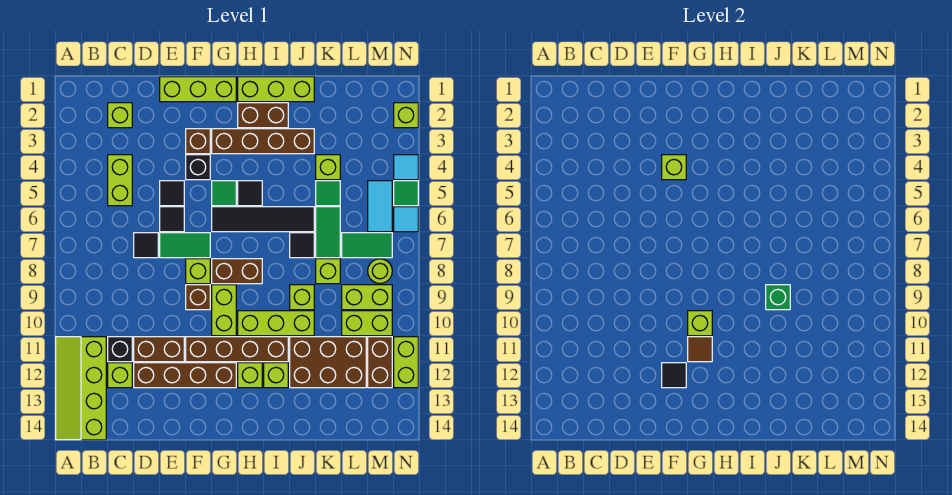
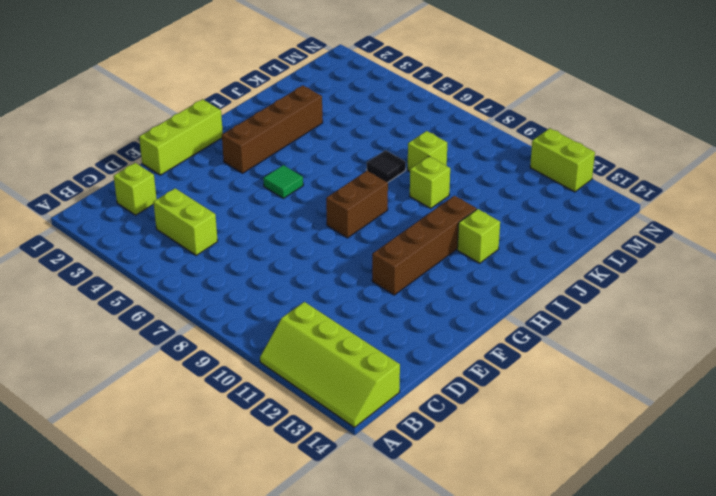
none -> black 1x1 brick [108,337,132,362]
none -> lime 1x1 brick [108,363,132,388]
none -> black 1x1 tile [134,233,158,258]
none -> brown 1x2 brick [134,337,184,362]

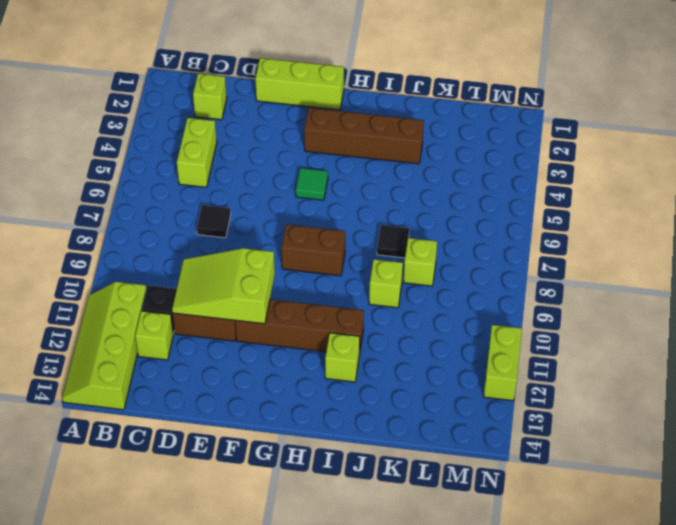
lime 2x3 slope [172,248,275,324] -> none
none -> brown 1x4 brick [134,363,236,388]
none -> black 1x1 tile [160,181,184,206]
none -> black 1x1 tile [160,207,184,232]
none -> green 1x2 tile [160,233,210,258]

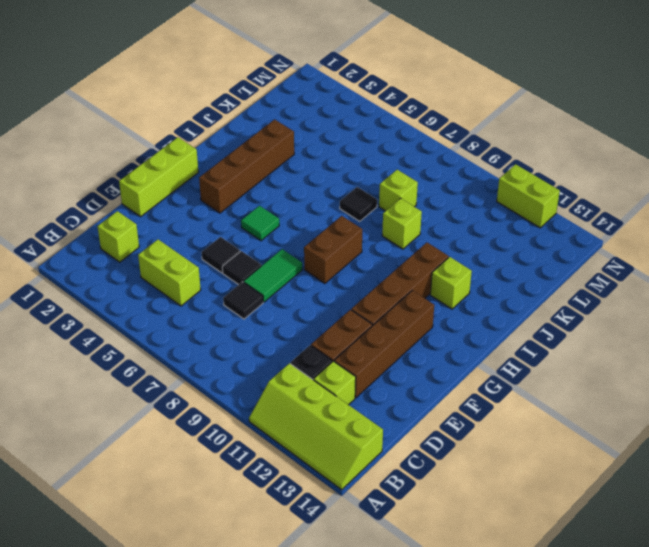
none -> brown 1x1 brick [186,129,210,154]
none -> black 1x1 brick [186,155,210,180]
none -> lime 1x1 brick [186,259,210,284]
none -> brown 1x1 brick [186,285,210,310]

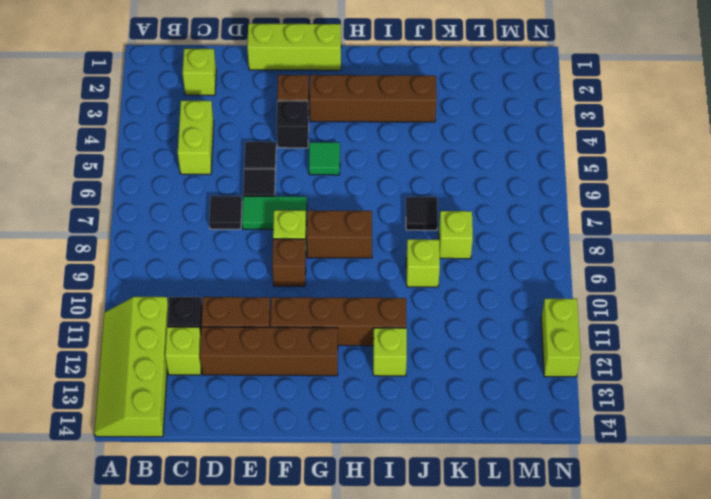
none -> black 1x4 tile [212,207,314,232]
none -> lime 1x2 brick [212,285,236,336]
none -> lime 1x3 brick [238,77,314,102]
none -> brown 1x2 brick [238,103,288,128]

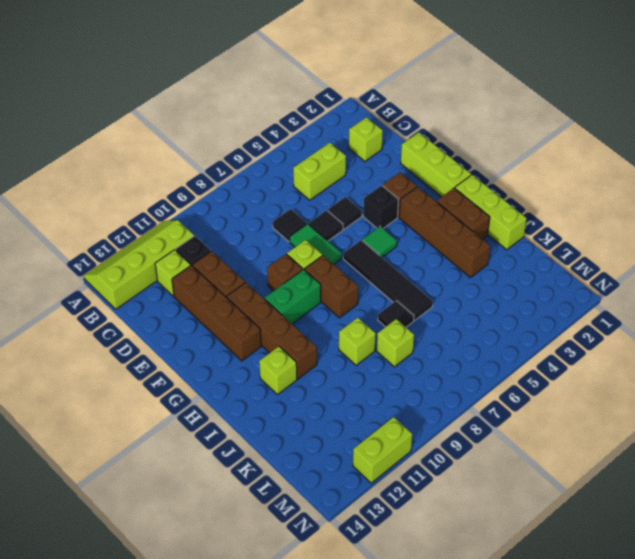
green 1x2 brick [265,269,321,324] -> lime 1x2 brick [212,285,236,336]
none -> black 1x1 tile [238,181,262,206]
none -> lime 1x3 brick [238,311,314,336]
none -> lime 1x1 brick [238,363,262,388]
none -> brown 2x3 brick [290,337,366,388]

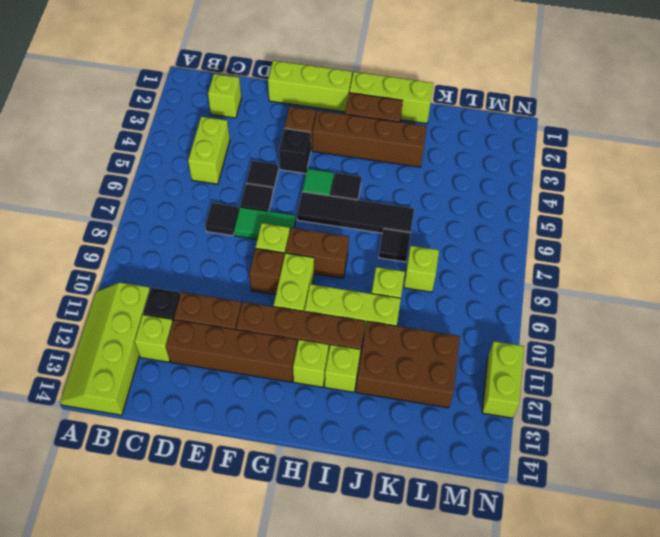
none -> lime 1x1 brick [316,155,340,180]
none -> green 1x1 tile [316,181,340,206]
none -> green 1x2 tile [316,207,340,258]
none -> green 1x2 tile [342,233,392,258]

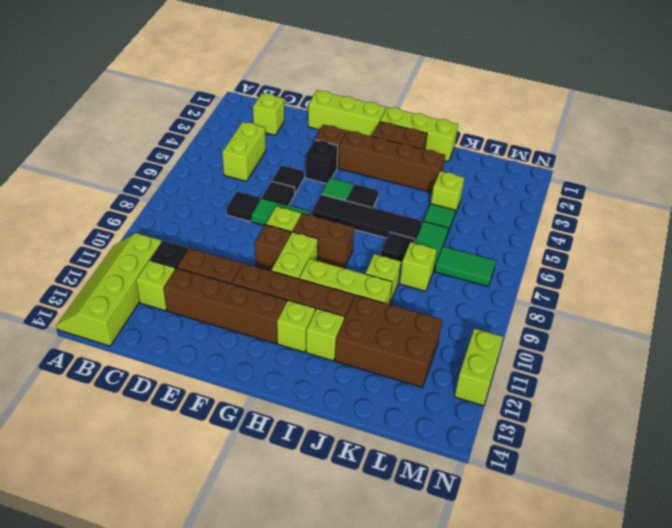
none -> lime 1x2 brick [342,285,392,310]
none -> lime 1x2 brick [342,311,392,336]
none -> cyan 1x2 tile [368,181,392,232]
none -> lime 1x1 round brick [368,259,392,283]

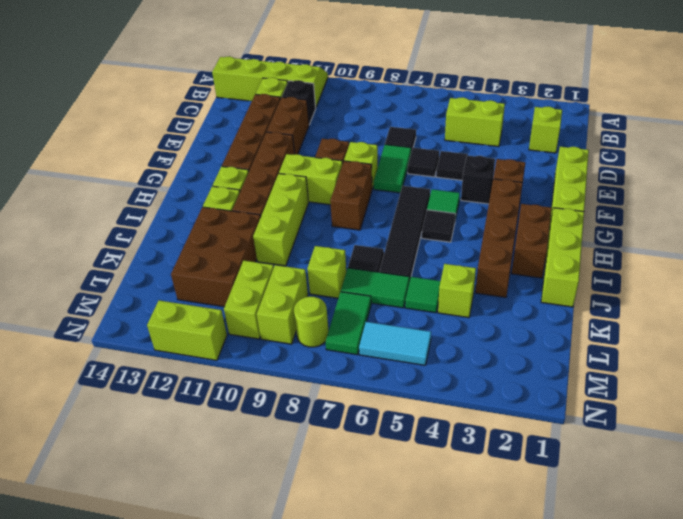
none -> lime 1x1 brick [290,285,314,310]
none -> brown 1x2 brick [368,337,392,388]
none -> lime 1x1 brick [394,103,418,128]
none -> cyan 1x1 tile [394,155,418,180]

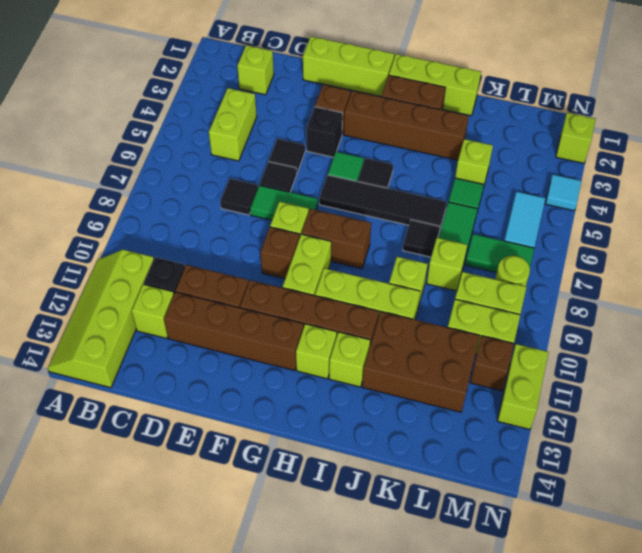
brown 1x1 brick [470,336,514,391] -> brown 1x2 brick [368,337,392,388]
none -> green 1x1 tile [394,181,418,206]
none -> cyan 1x1 tile [394,207,418,232]
none -> lime 1x1 brick [662,155,686,180]
none -> black 1x1 tile [662,363,686,388]

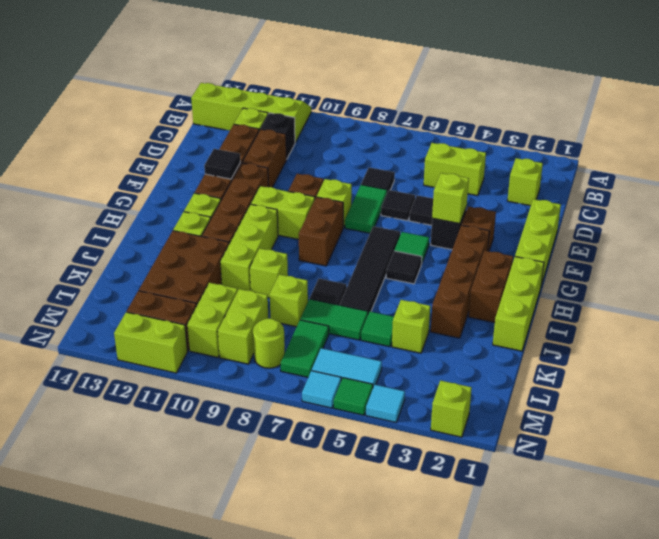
none -> lime 1x1 brick [688,311,712,336]
none -> brown 1x1 tile [688,337,712,362]
none -> green 1x1 brick [766,285,790,310]

